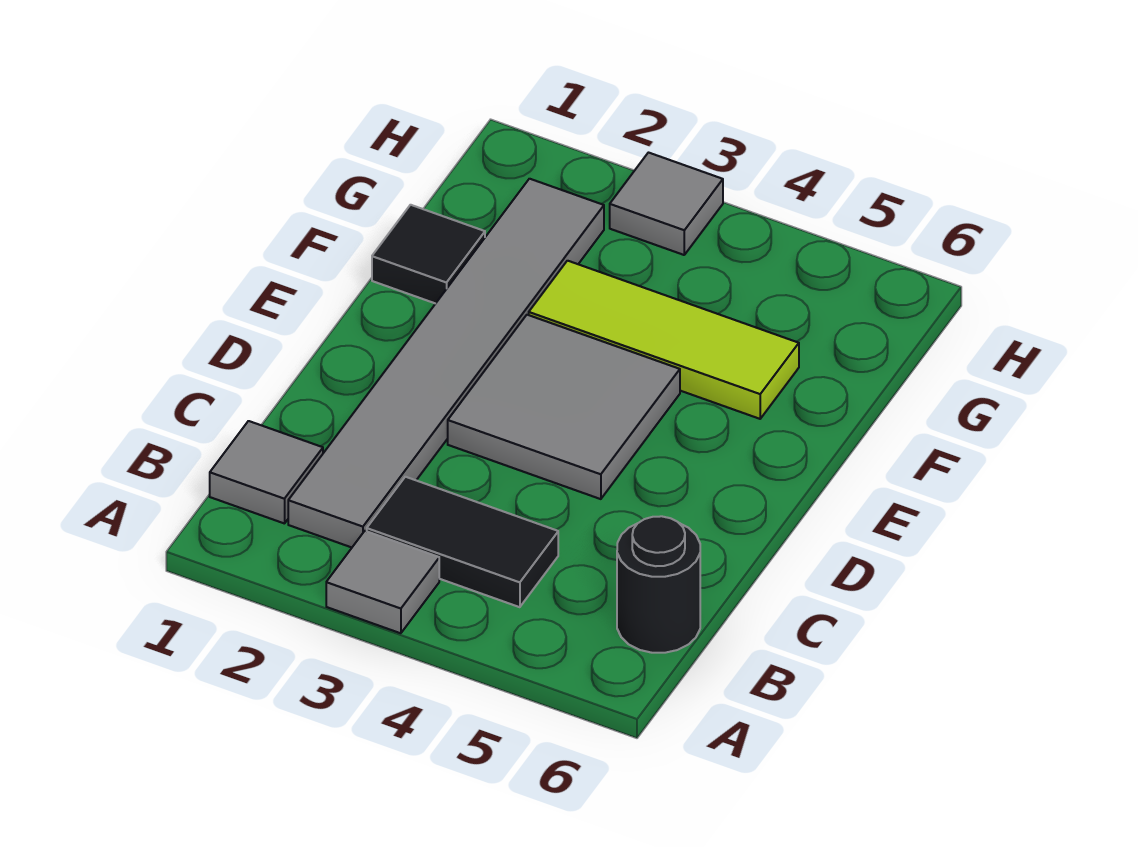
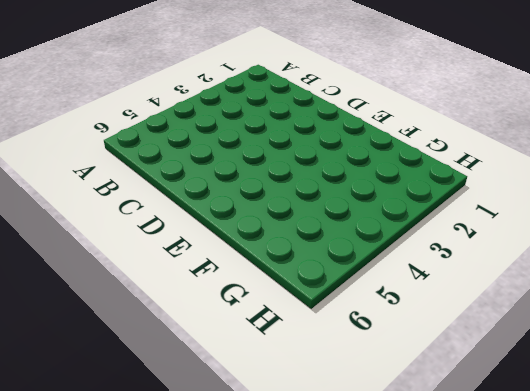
none -> grey 1x1 tile [326,531,439,633]
none -> grey 1x1 tile [210,421,323,524]

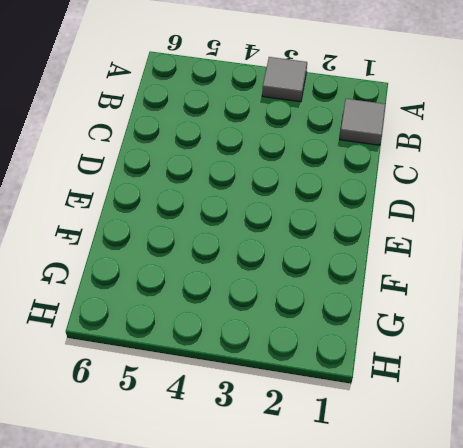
none -> grey 1x6 tile [288,179,604,547]
none -> black 1x2 tile [367,477,558,607]

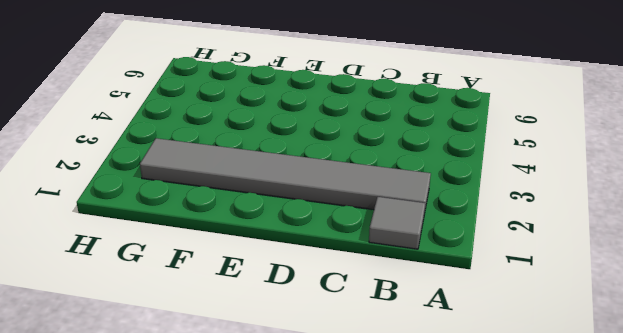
none -> grey 1x1 tile [326,531,439,633]
none -> black 1x2 tile [367,477,558,607]

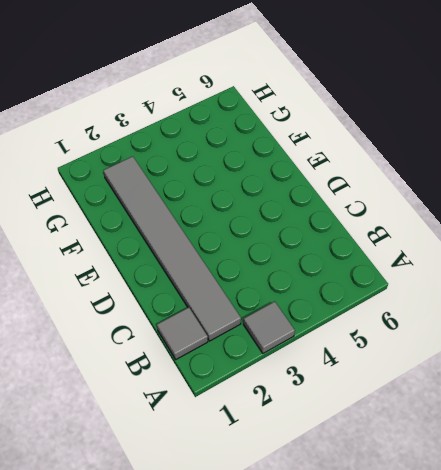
none -> black 1x2 tile [367,477,558,607]
none -> black 1x1 round brick [617,516,700,653]

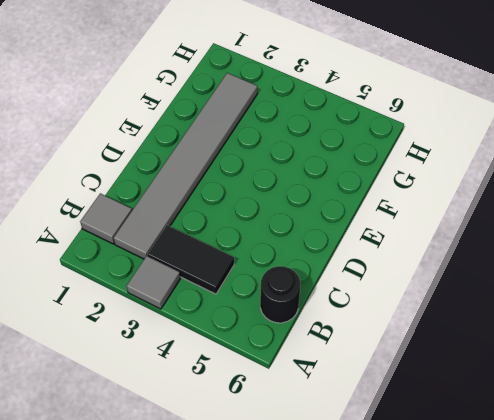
none -> grey 2x2 tile [448,315,680,499]
none -> black 1x1 tile [372,205,485,304]

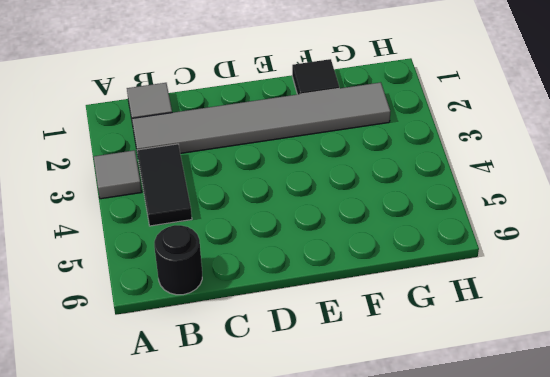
none -> grey 2x2 tile [448,315,680,499]
none -> lime 1x3 tile [529,261,799,419]

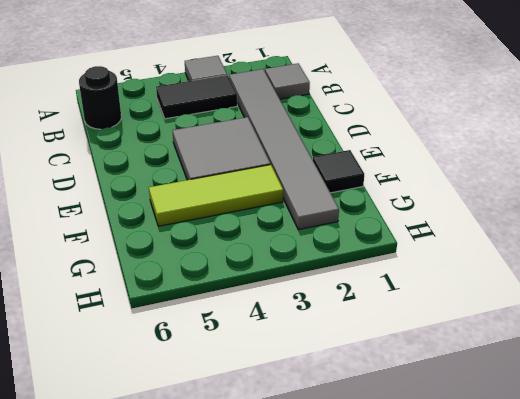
none -> grey 1x1 tile [610,153,723,255]

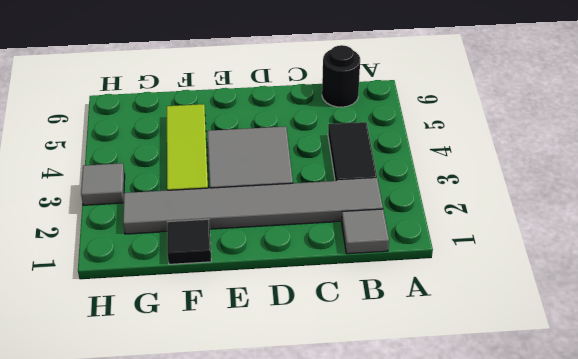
none -> grey 1x1 tile [326,531,439,633]

